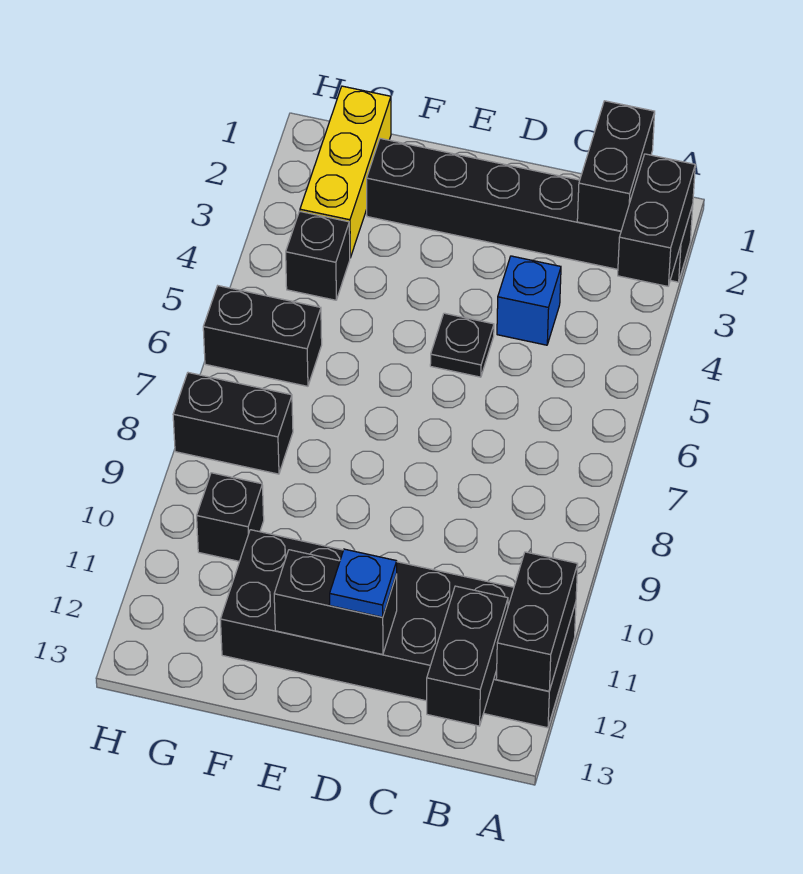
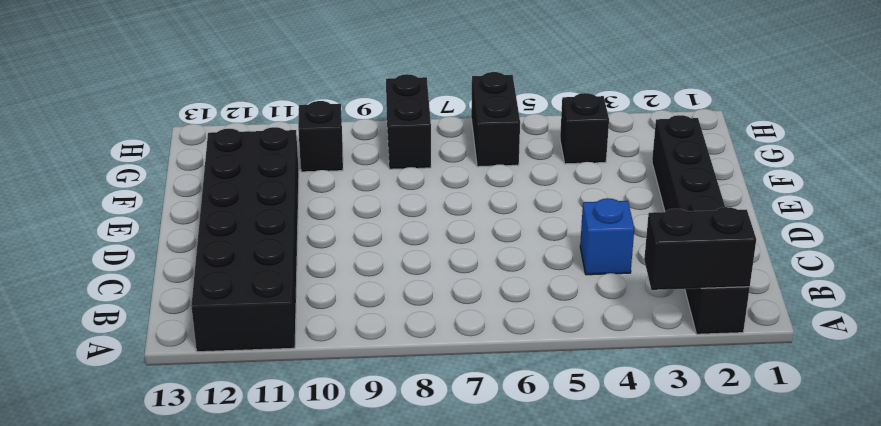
none -> black 1x1 plate [430,313,494,377]
none -> yellow 1x3 brick [300,86,391,258]
none -> black 1x2 brick [496,552,578,691]

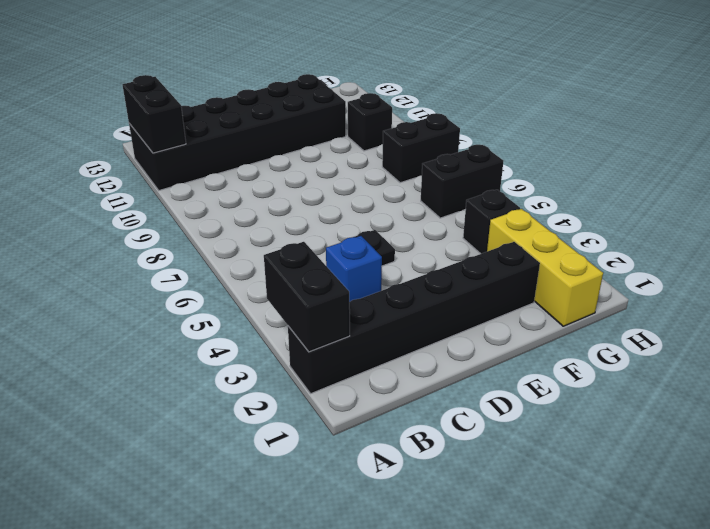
none -> black 1x2 brick [577,101,655,231]
none -> black 1x2 brick [427,586,508,726]
none -> black 1x2 brick [274,550,397,655]

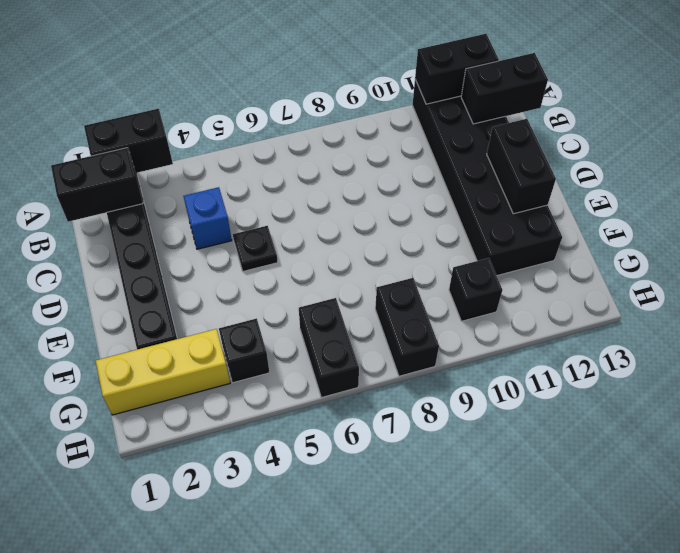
none -> blue 1x1 plate [330,549,397,617]

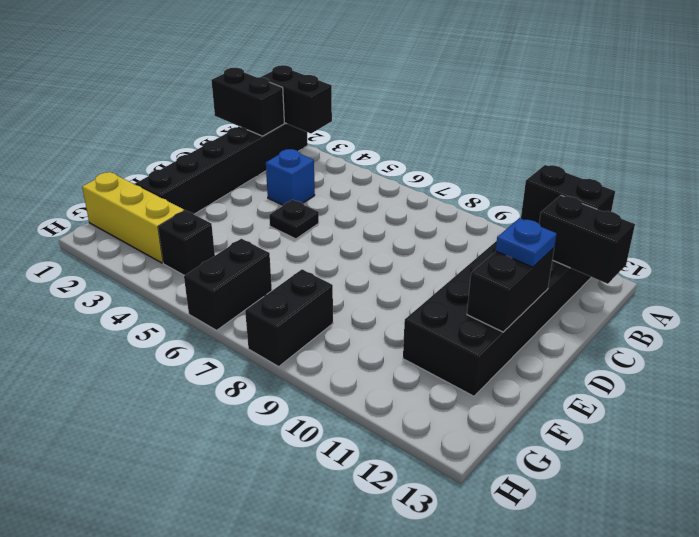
none -> black 1x1 brick [197,473,264,561]

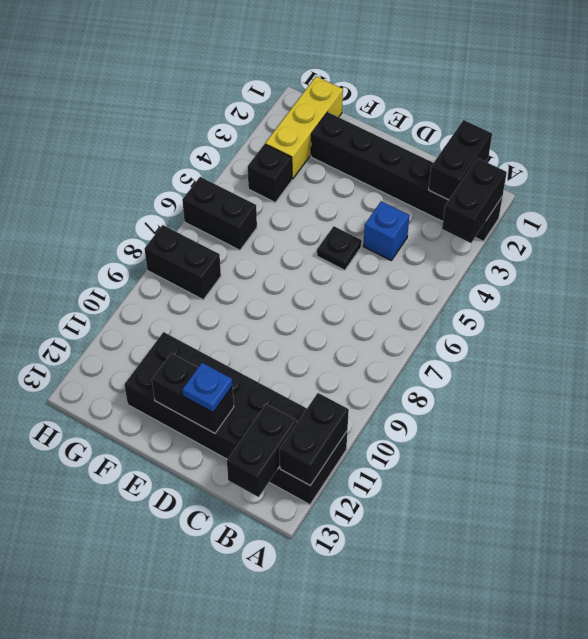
none -> black 1x1 brick [197,473,264,561]

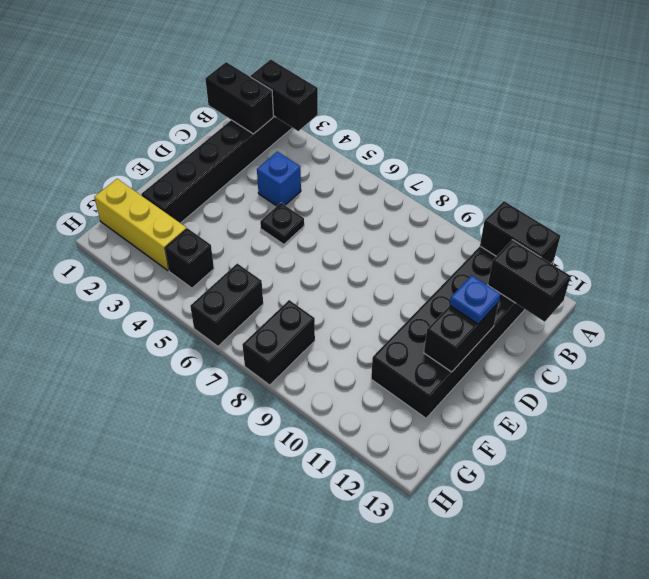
none -> black 1x1 brick [197,473,264,561]

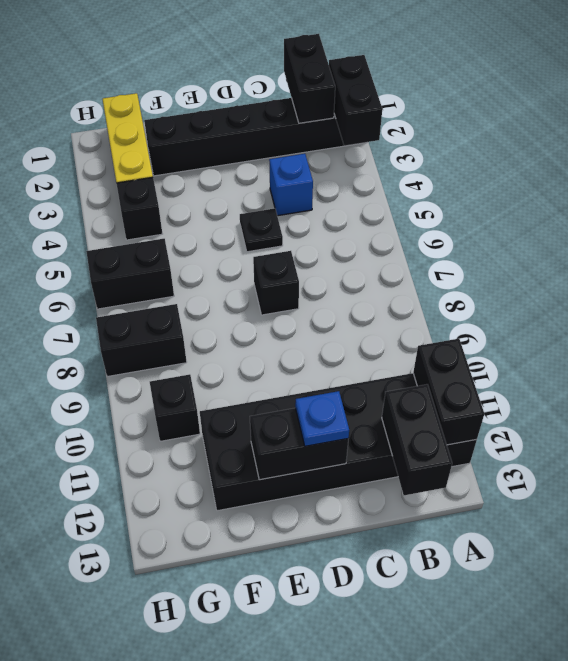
black 1x1 brick [253,251,299,315] -> none

